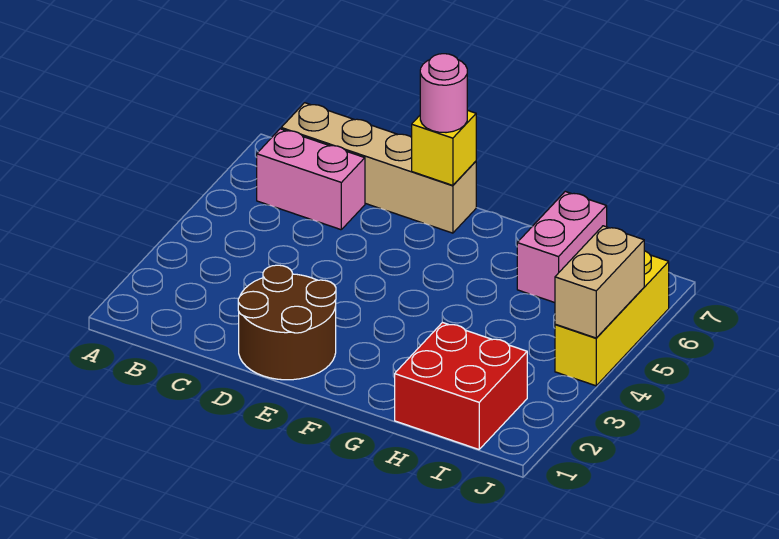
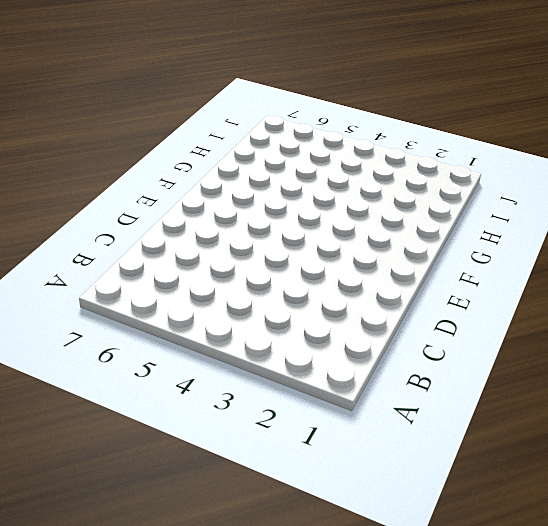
none -> pink 1x2 brick [257,129,365,230]
none -> tan 1x4 brick [281,103,476,233]

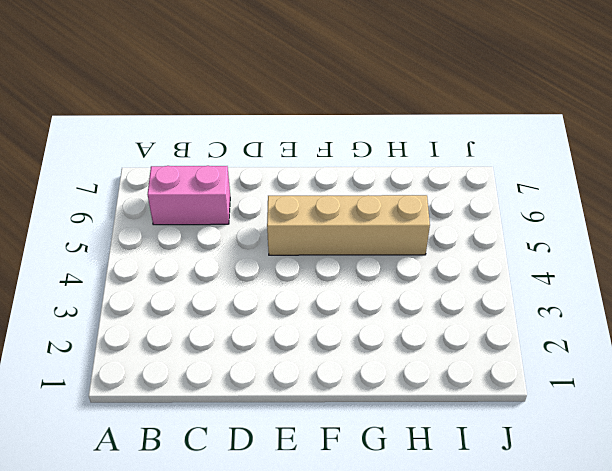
tan 1x4 brick [267,195,430,255] -> tan 1x4 brick moved to [281,103,476,233]
none -> brown 2x2 round brick [238,265,336,380]
none -> red 2x2 brick [395,322,527,449]

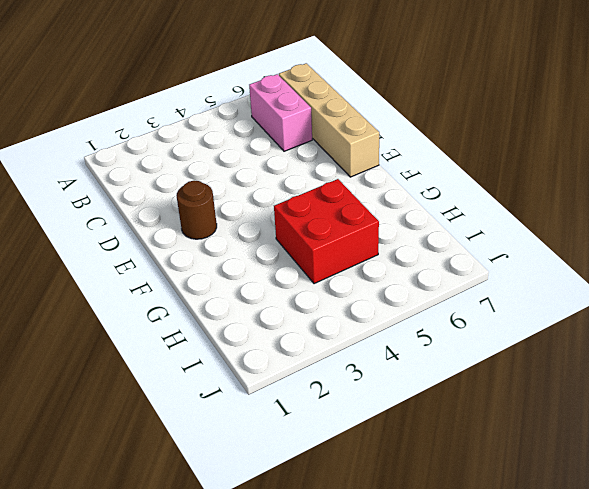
brown 1x1 round brick [177,181,217,239] -> brown 2x2 round brick [238,265,336,380]
red 2x2 brick [274,179,379,284] -> red 2x2 brick moved to [395,322,527,449]
none -> pink 1x2 brick [517,192,607,303]
none -> yellow 1x3 brick [555,251,669,386]

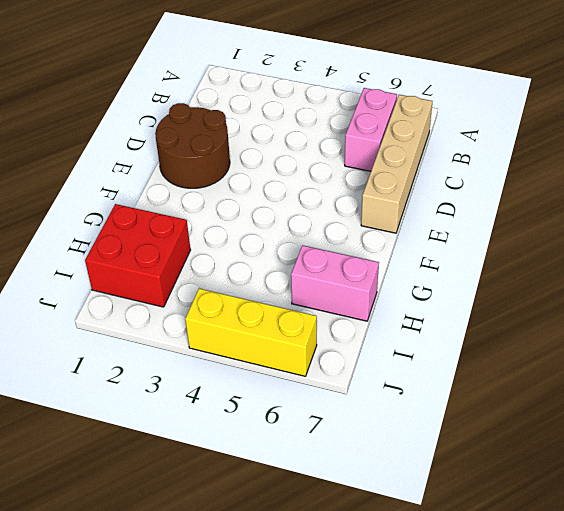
none -> yellow 1x1 brick [412,110,476,185]
none -> tan 1x2 brick [555,226,644,338]

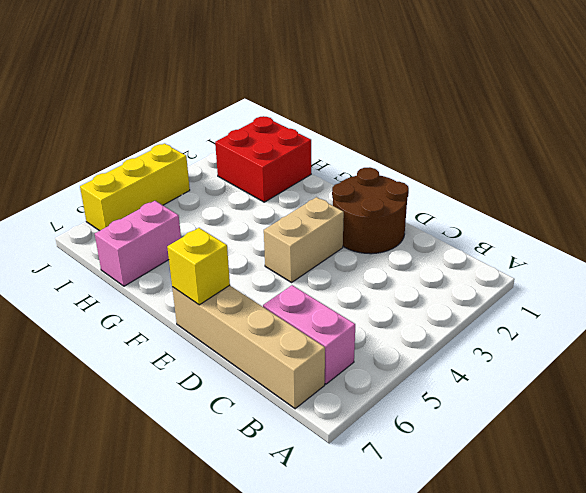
tan 1x2 brick [264,197,344,282] -> tan 1x2 brick moved to [555,226,644,338]
none -> pink 1x1 round brick [420,54,467,133]

